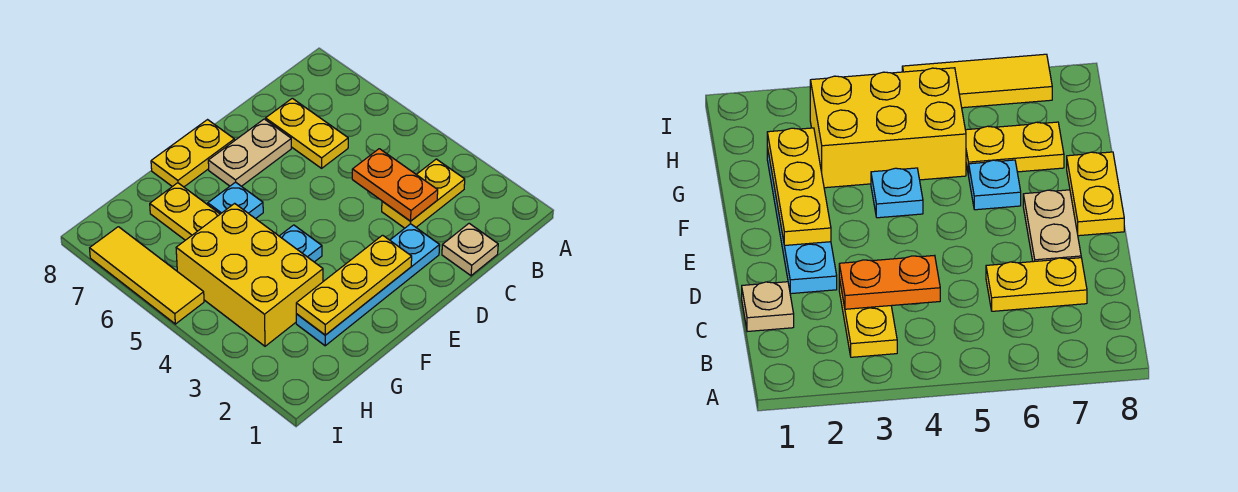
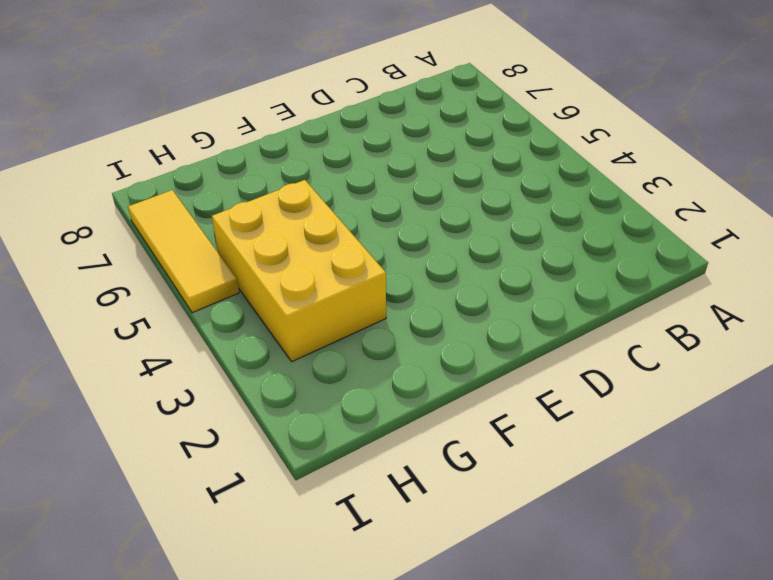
none -> yellow 1x2 plate [382,159,465,228]
none -> tan 1x1 plate [442,223,498,276]
none -> yellow 1x2 plate [266,98,348,168]

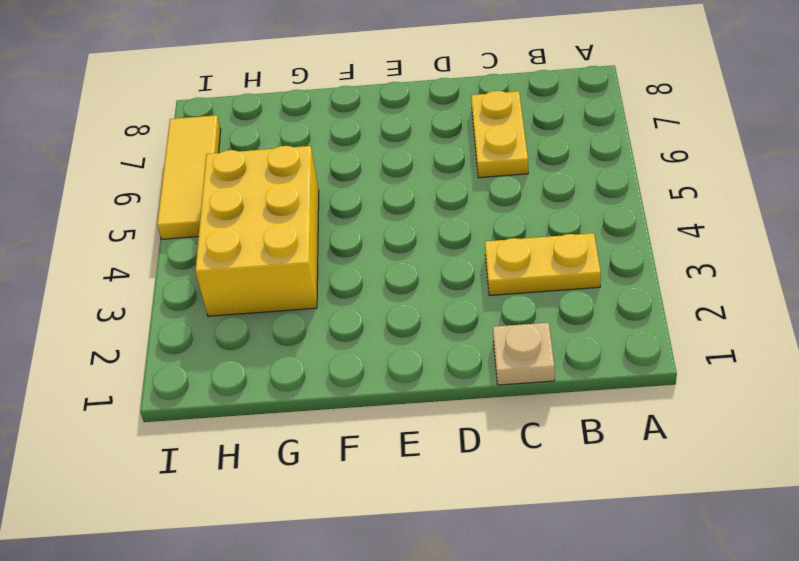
none -> cyan 1x4 plate [296,224,440,346]
none -> tan 1x2 plate [208,119,291,186]
none -> yellow 1x2 plate [151,120,234,187]

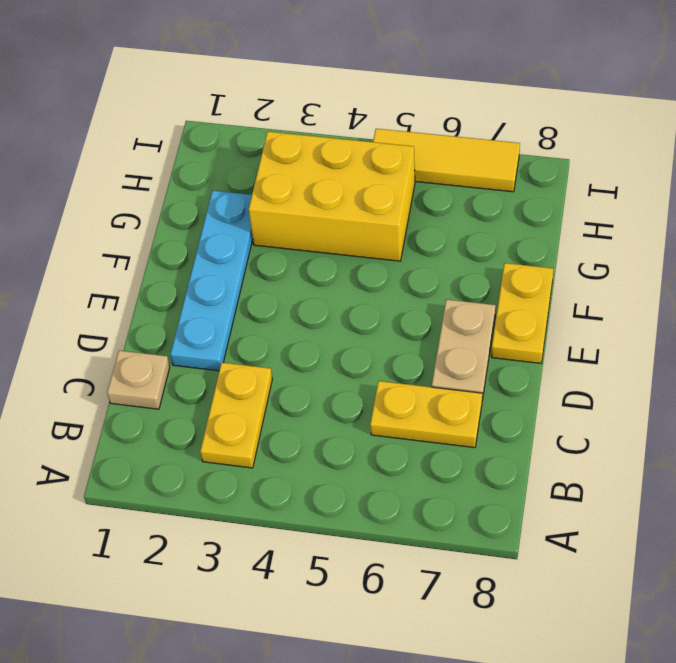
none -> cyan 1x1 plate [280,225,322,262]
none -> cyan 1x1 plate [208,182,263,219]
none -> yellow 1x2 plate [150,183,220,240]

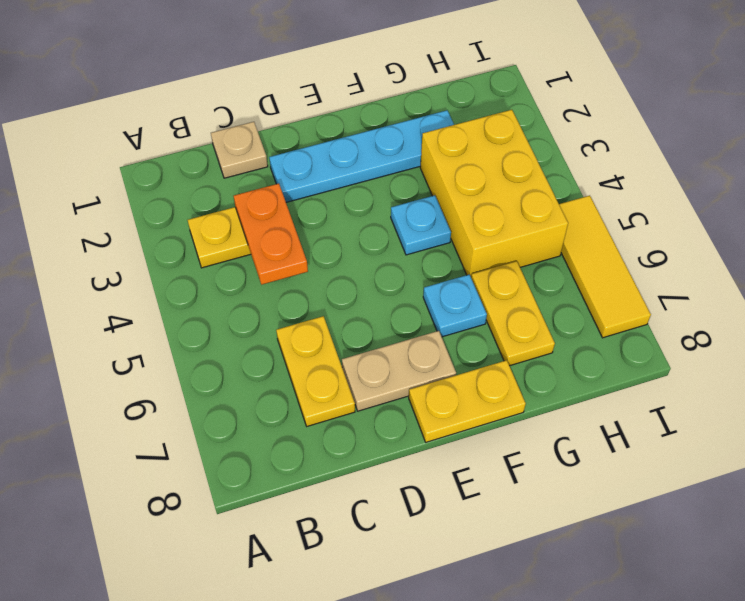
none -> yellow 1x3 plate [296,235,412,335]

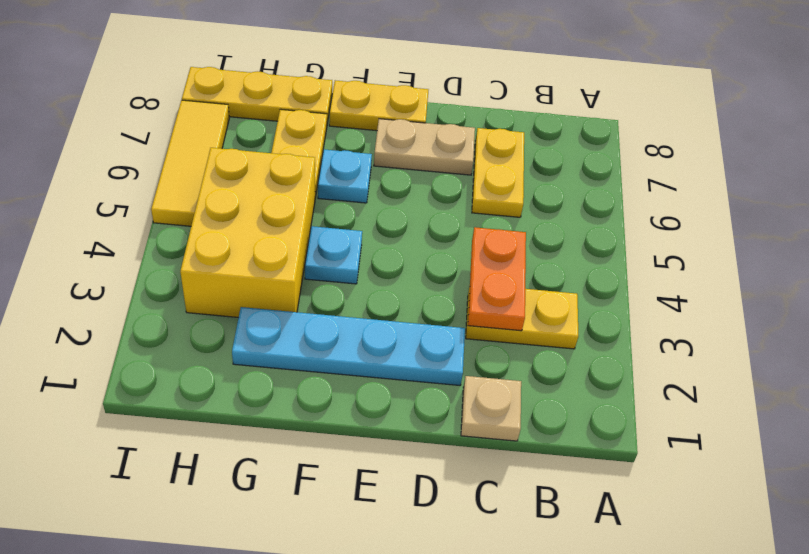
yellow 1x3 plate [182,67,332,124] -> yellow 1x3 plate moved to [296,235,412,335]

